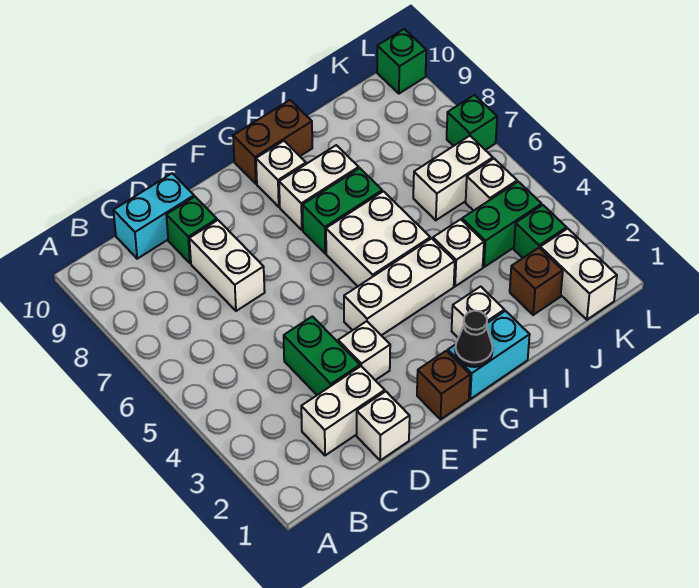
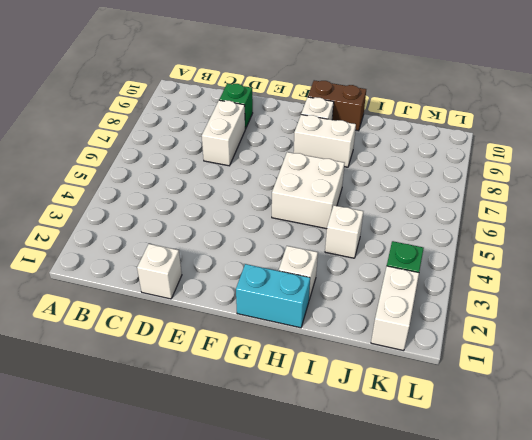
none -> white 1x2 brick [301,366,385,455]
none -> cyan 1x2 brick [113,173,194,259]
none -> green 1x2 brick [284,316,360,395]

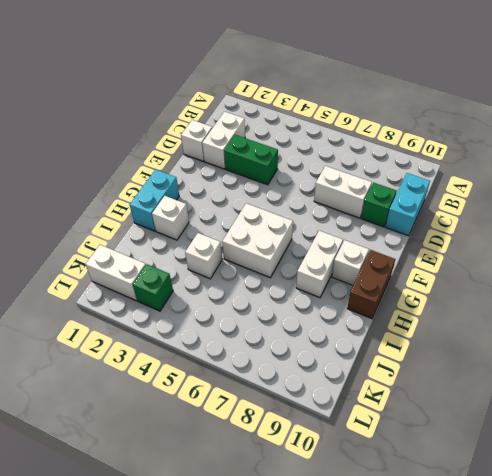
none -> white 1x1 brick [338,321,390,380]
none -> brown 1x1 brick [417,351,470,419]
none -> white 1x3 brick [344,238,455,335]

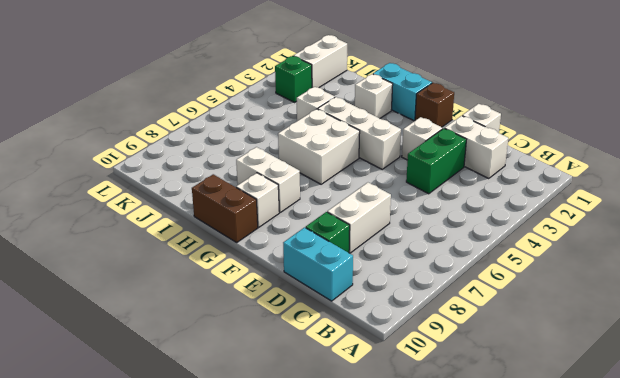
none -> green 1x2 brick [302,168,382,253]
none -> brown 1x1 brick [510,248,563,315]
none -> green 1x2 brick [462,182,542,267]

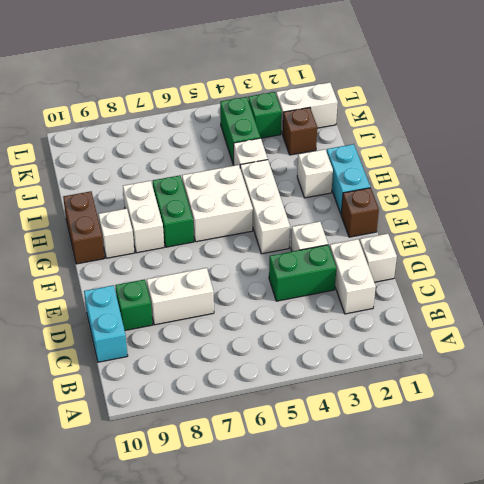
none -> white 1x2 brick [413,136,493,220]
none -> white 1x1 brick [466,159,517,211]
none -> green 1x1 brick [447,95,497,150]

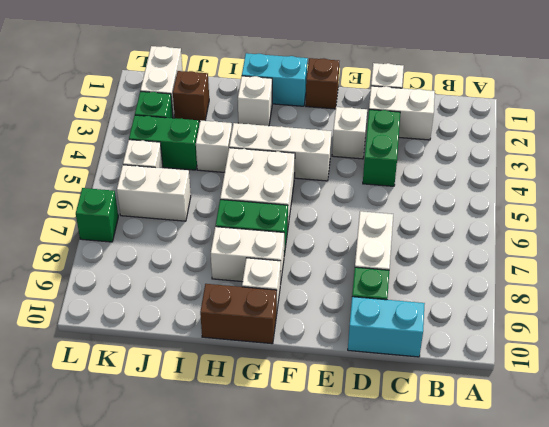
none -> green 1x1 brick [377,29,426,94]
none -> black 1x1 cone [455,311,493,367]

